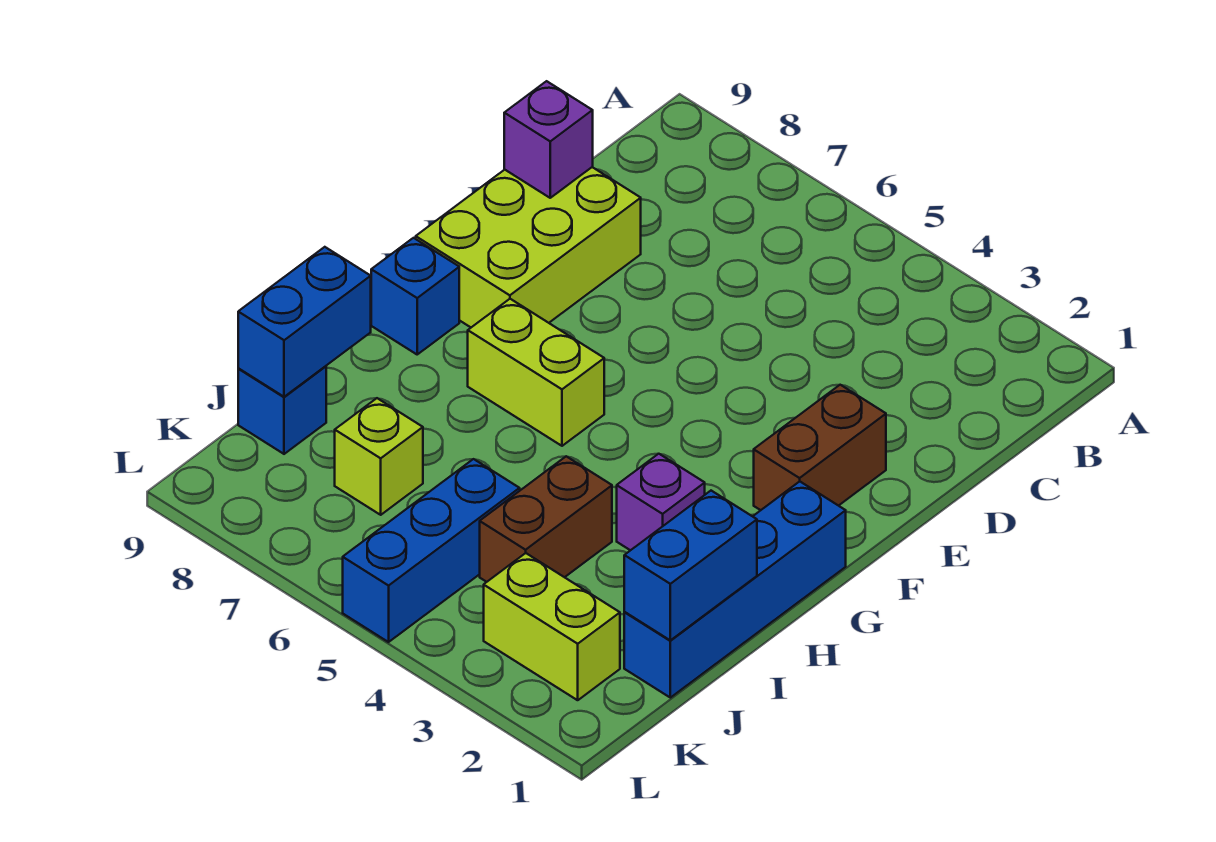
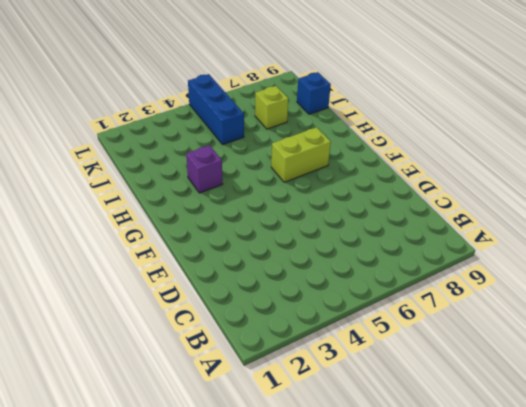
none -> lime 2x3 brick [416,167,641,327]
none -> brown 1x2 brick [754,385,886,510]
none -> blue 1x4 brick [624,481,846,698]

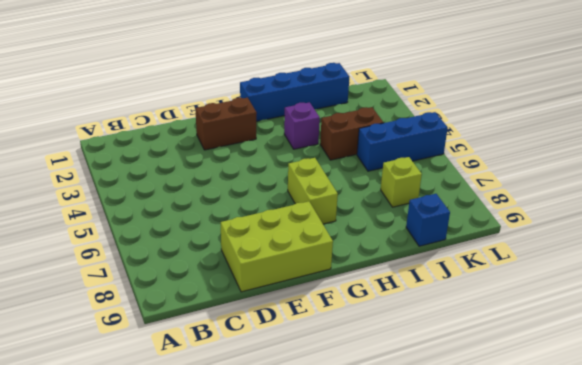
none -> blue 1x1 brick [371,238,459,354]
none -> lime 1x2 brick [484,553,620,700]
none -> purple 1x1 brick [504,81,593,198]

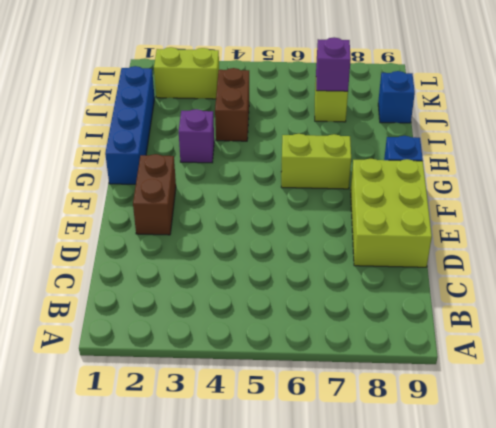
purple 1x1 brick [316,37,351,91] -> purple 1x1 brick moved to [504,81,593,198]
none -> blue 1x3 brick [343,459,520,642]
none -> blue 1x2 brick [624,491,757,640]
none -> blue 1x2 brick [238,247,371,397]

